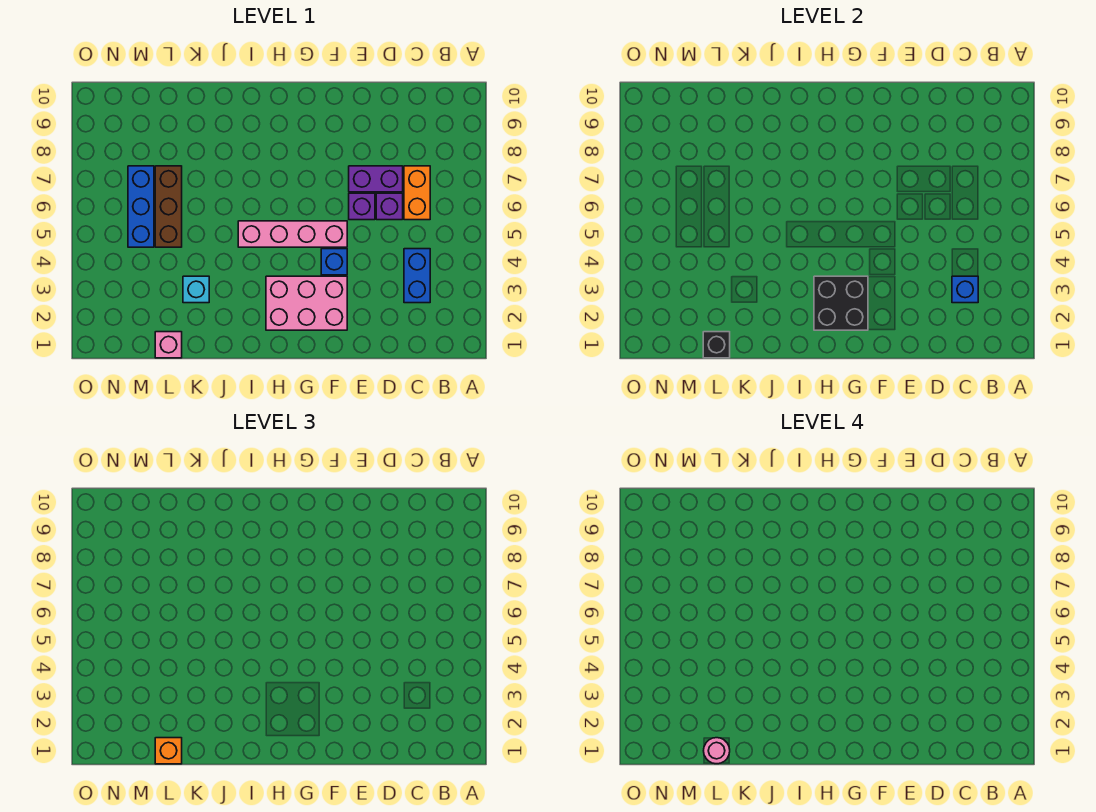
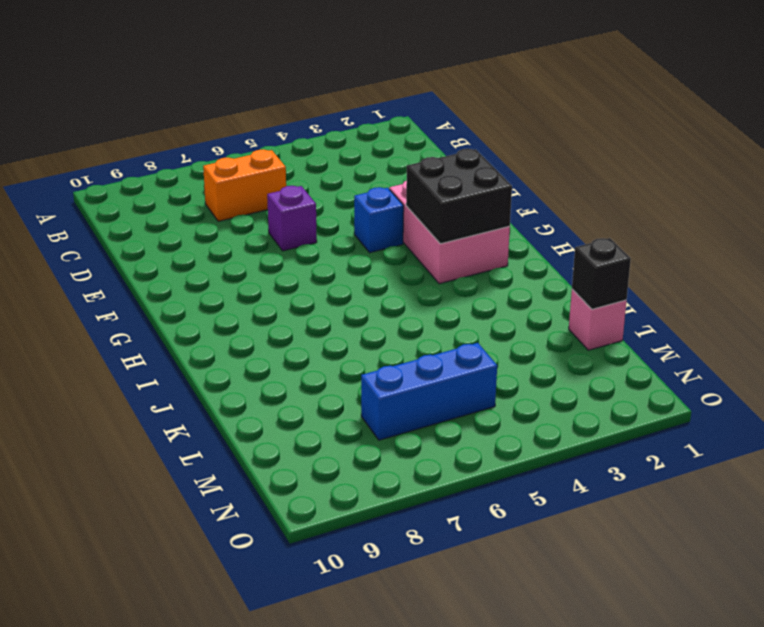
none -> blue 1x2 brick [404,249,430,303]
none -> purple 1x1 brick [376,193,403,220]
none -> purple 1x2 brick [349,166,403,192]

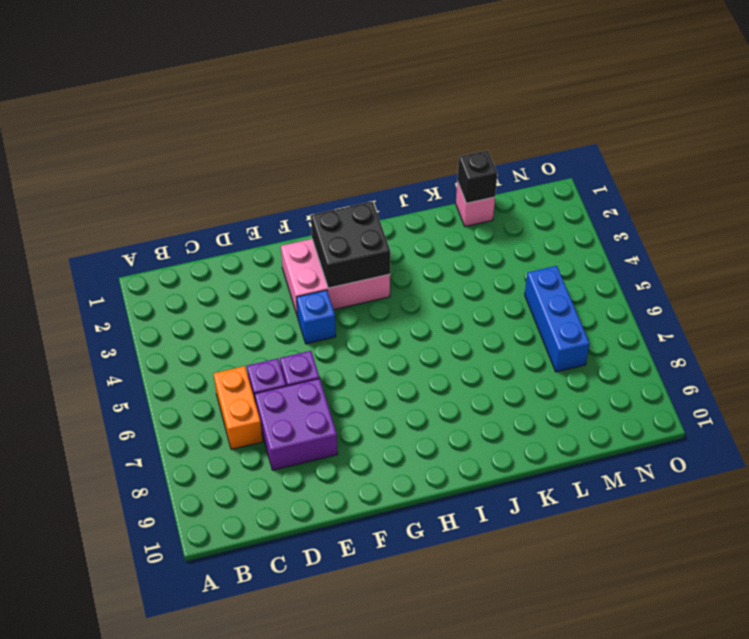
purple 2x2 brick [255,378,338,470] -> purple 1x2 brick [349,166,403,192]
none -> blue 1x2 brick [404,249,430,303]
none -> pink 1x4 brick [238,221,347,247]
none -> cyan 1x1 brick [183,276,209,303]

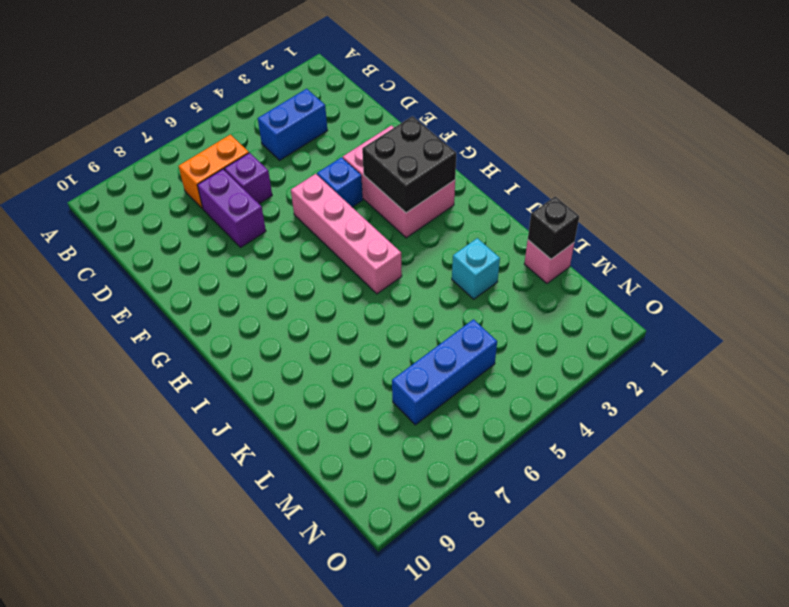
none -> purple 1x1 brick [349,193,375,220]
none -> brown 1x3 brick [155,166,182,247]
none -> blue 1x1 brick [952,276,978,303]

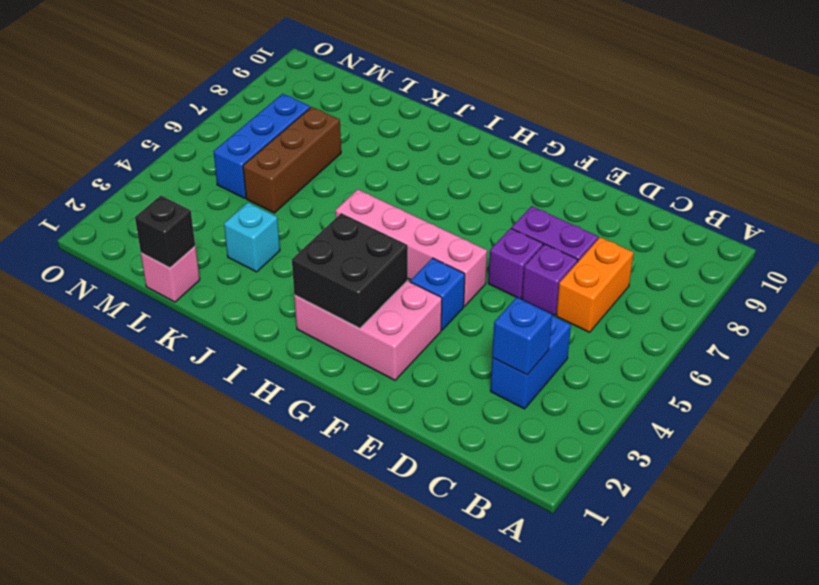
none -> orange 1x1 brick [155,738,182,764]
none -> pink 1x1 round brick [704,738,730,764]

